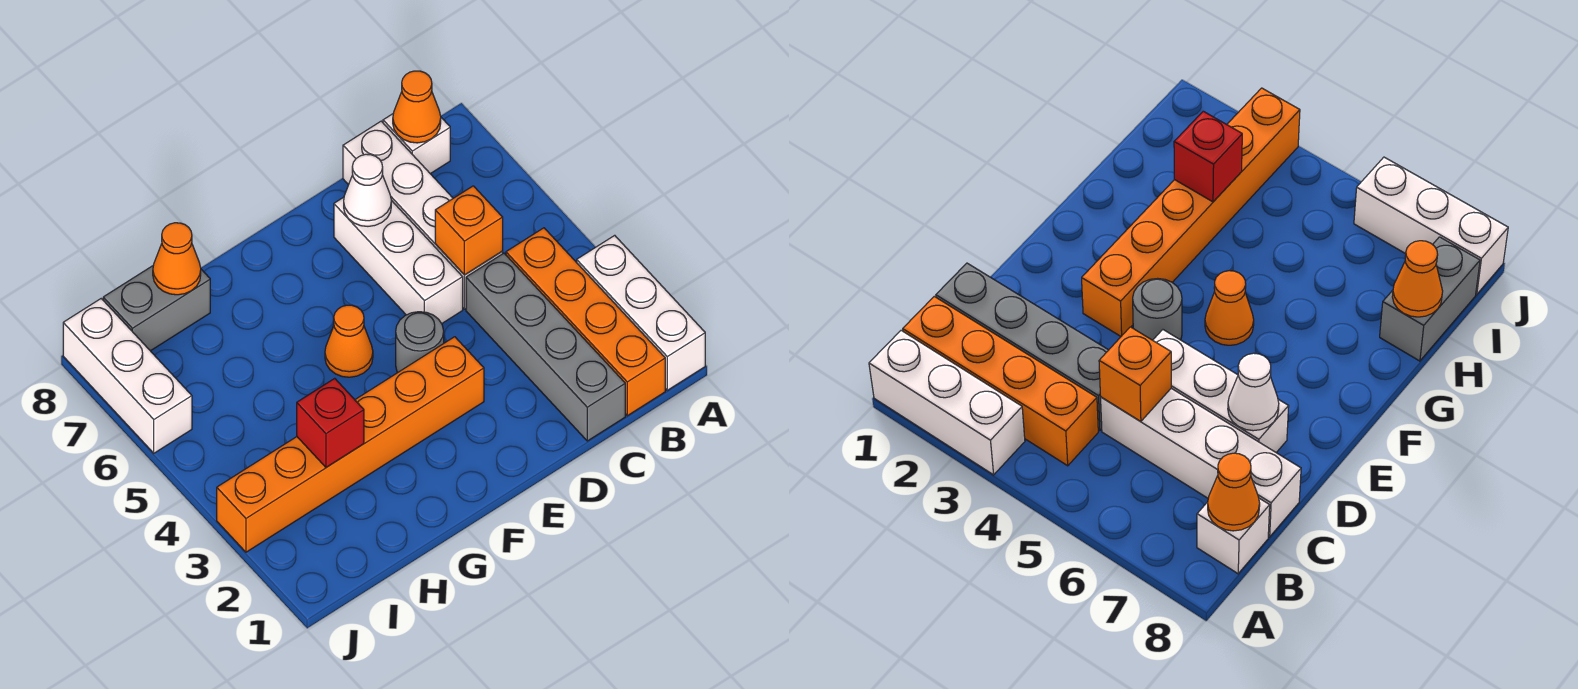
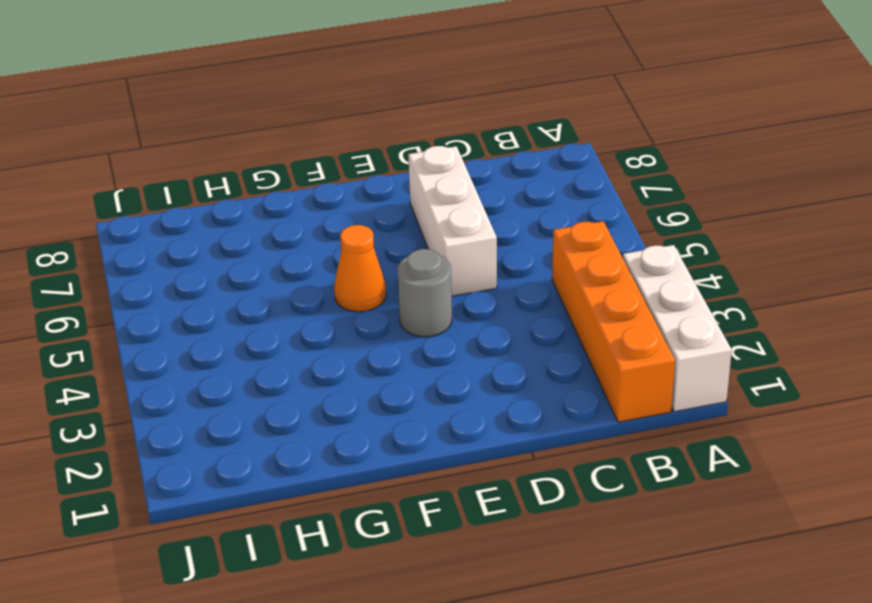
none -> white 1x1 brick [383,114,450,174]
none -> grey 1x4 brick [466,253,625,441]
none -> white 1x4 brick [343,121,503,309]

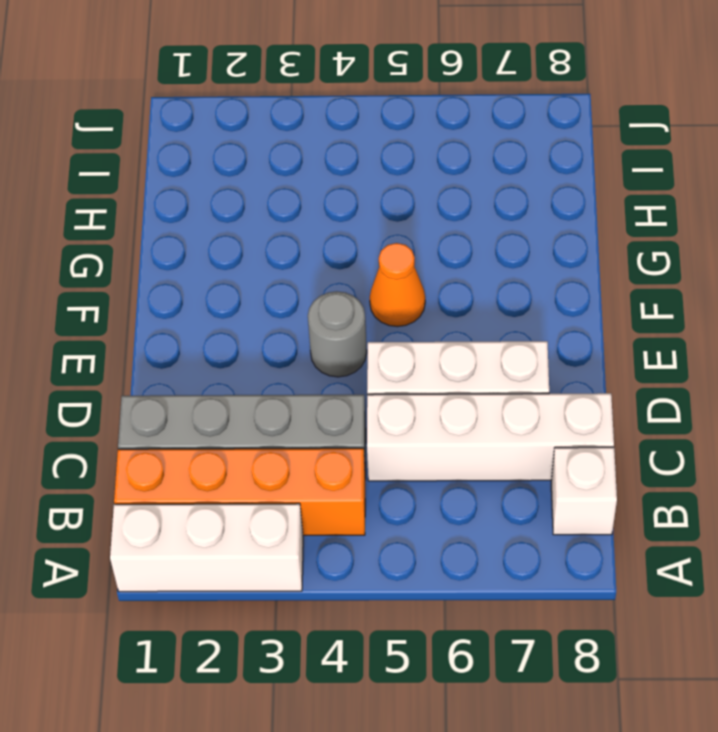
none -> orange 1x6 brick [217,337,484,552]
none -> grey 1x2 brick [103,266,210,351]
none -> white 1x3 brick [63,299,192,453]

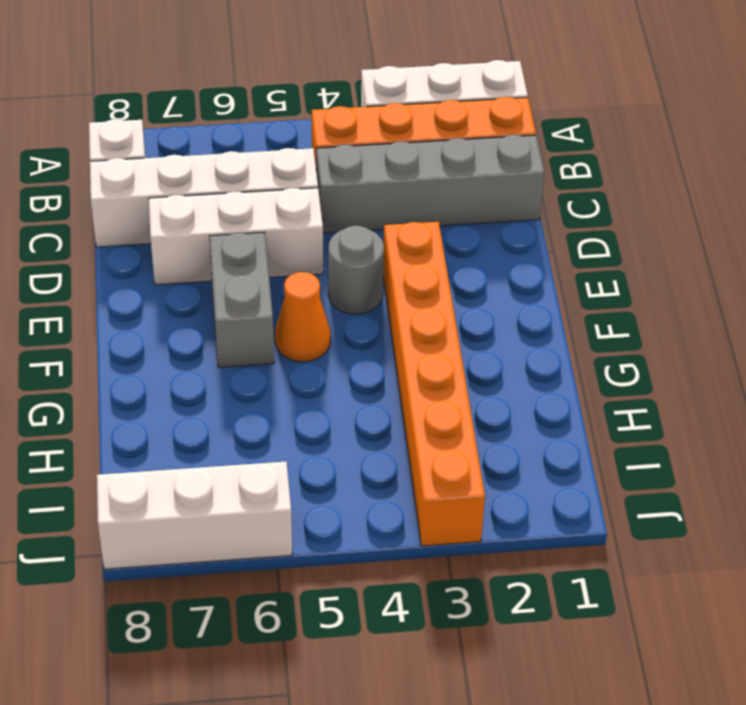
grey 1x2 brick [209,232,274,367] -> grey 1x2 brick moved to [103,266,210,351]
none -> orange 1x1 cone [393,71,441,143]
none -> orange 1x1 brick [435,186,503,275]
none -> white 1x1 cone [344,154,391,226]

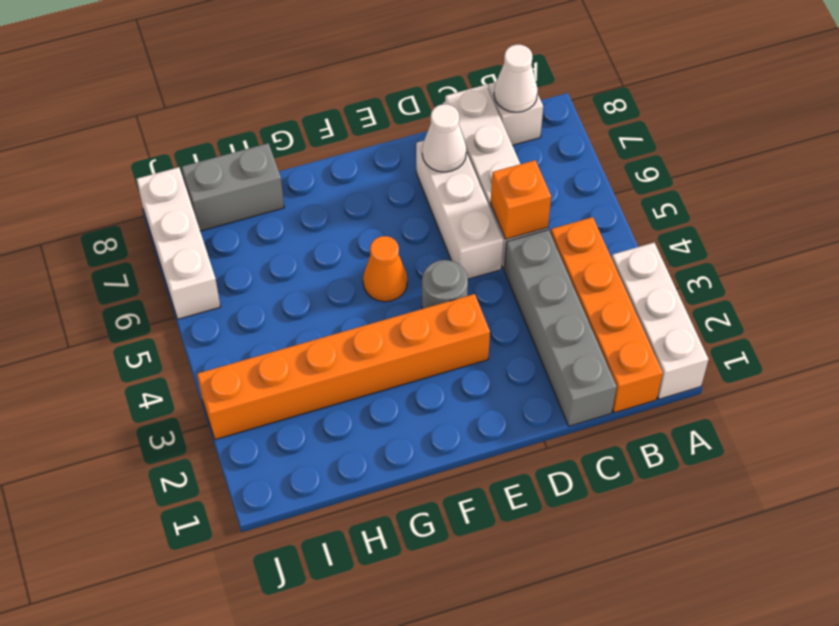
white 1x1 cone [494,45,538,112] -> orange 1x1 cone [393,71,441,143]
none -> red 1x1 brick [297,378,364,467]
none -> orange 1x1 cone [153,223,201,295]

